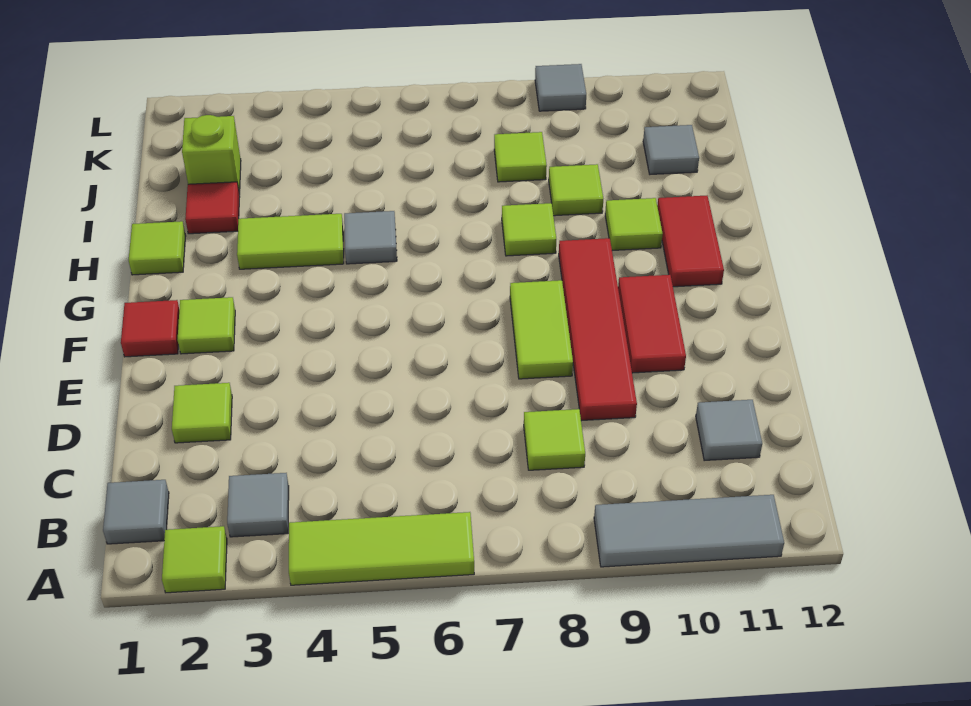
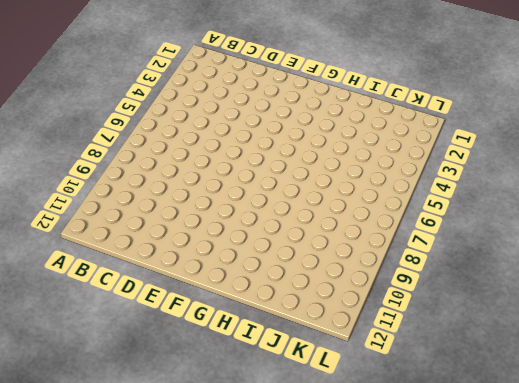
none -> lime 1x1 tile [162,526,227,593]
none -> lime 1x3 tile [289,512,474,585]
none -> grey 1x3 tile [594,495,784,567]

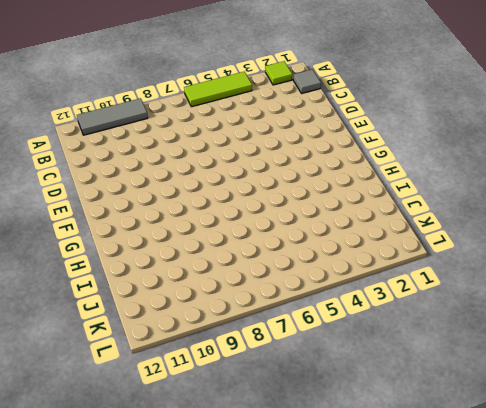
none -> grey 1x1 tile [227,473,289,537]
none -> lime 1x1 tile [524,409,585,470]
none -> grey 1x1 tile [696,400,762,461]

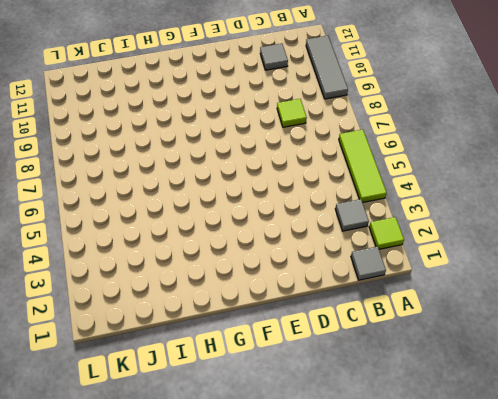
none -> lime 1x1 tile [172,383,232,443]
none -> red 1x4 tile [559,238,637,421]
none -> lime 1x2 tile [510,280,573,379]

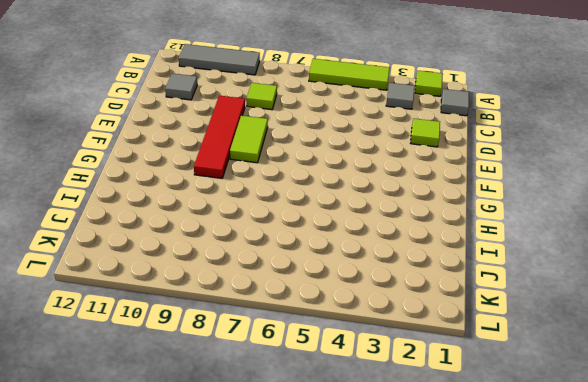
none -> red 1x2 tile [618,275,686,373]
none -> red 1x1 tile [121,300,179,357]
none -> lime 1x1 tile [178,297,235,354]

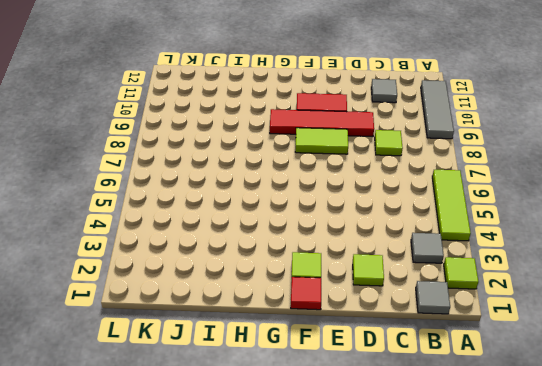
none -> red 1x2 tile [657,196,724,287]
none -> lime 1x1 tile [129,221,186,275]
none -> lime 1x2 tile [237,214,344,269]

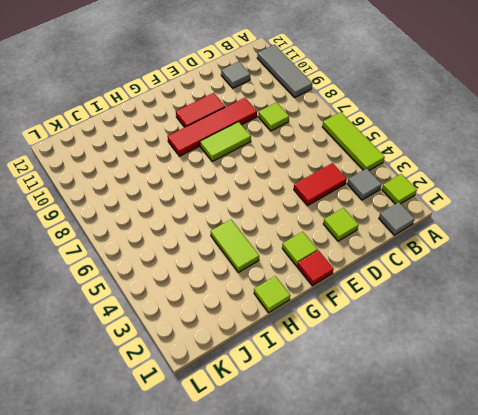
red 1x2 tile [294,163,347,206] -> red 1x2 tile moved to [657,196,724,287]
none -> grey 1x1 tile [344,211,397,264]
none -> lime 1x1 tile [502,203,556,256]
none -> lime 1x1 tile [605,198,663,250]

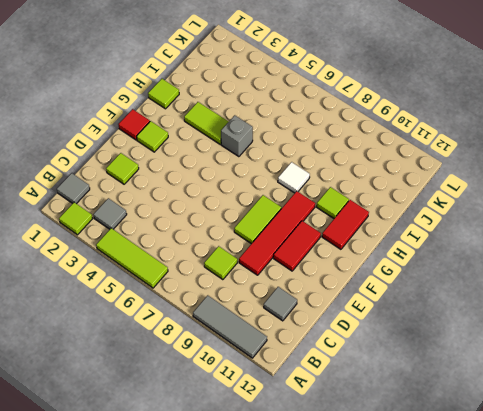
grey 1x1 brick [221,115,253,157] -> grey 1x1 tile [344,211,397,264]
white 1x1 tile [278,162,310,193] -> lime 1x1 tile [502,203,556,256]
none -> red 1x1 tile [185,182,240,234]
none -> lime 1x1 tile [549,164,603,216]
none -> lime 1x1 brick [182,115,241,193]

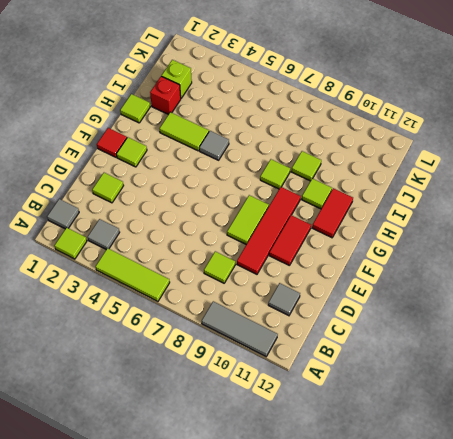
red 1x1 brick [150,76,181,114] -> red 1x1 tile [185,182,240,234]
none -> lime 1x1 tile [494,132,547,182]
none -> grey 1x1 tile [643,125,699,174]
none -> grey 1x1 tile [535,64,586,111]

